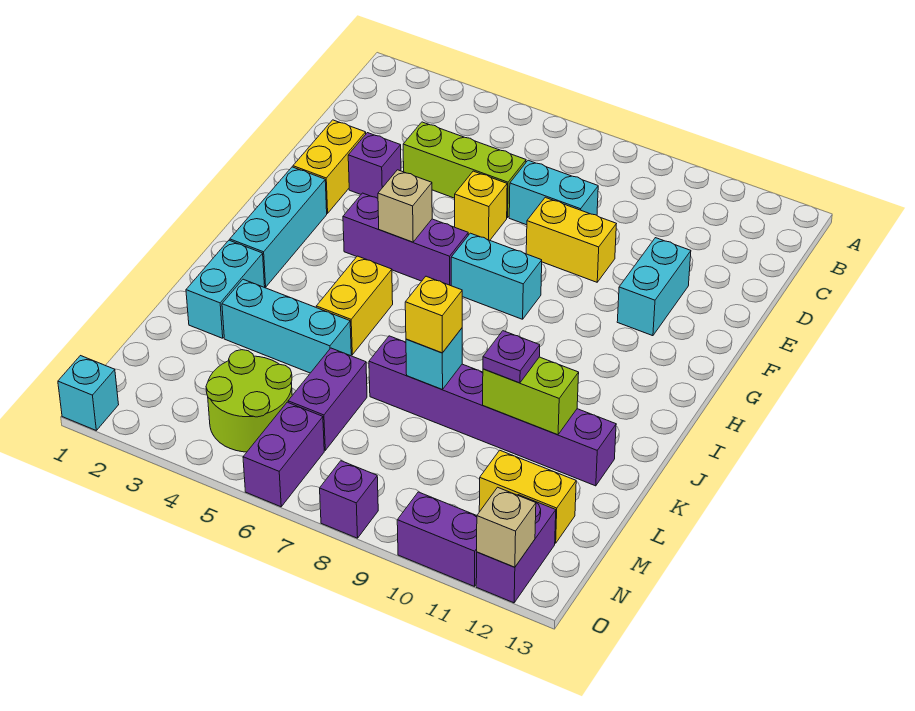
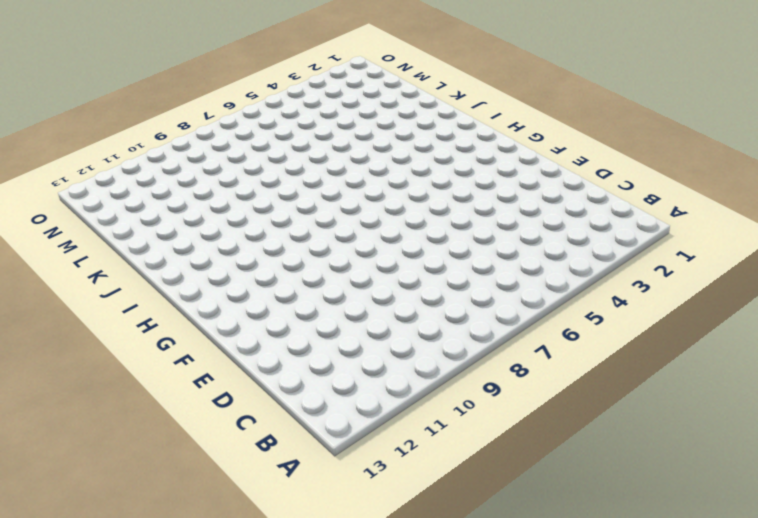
none -> lime 1x3 brick [403,122,526,218]
none -> cyan 1x2 brick [509,160,598,225]
none -> yellow 1x2 brick [293,120,366,213]

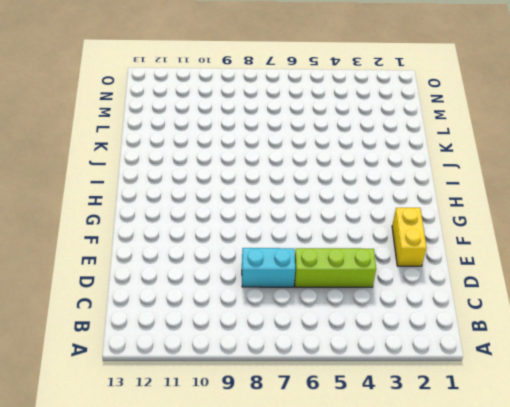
none -> purple 1x1 brick [348,133,401,198]
none -> yellow 1x1 brick [455,171,507,240]
none -> yellow 1x2 brick [526,197,616,282]

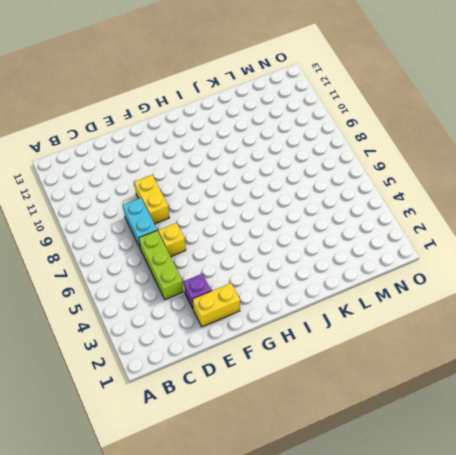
none -> cyan 1x2 brick [617,238,691,336]
none -> cyan 1x3 brick [230,167,327,287]
none -> purple 1x3 brick [343,193,468,286]

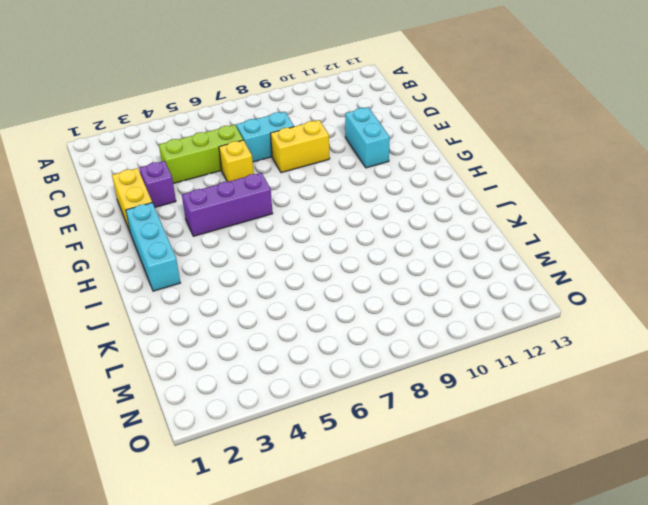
none -> cyan 1x2 brick [451,233,542,319]
none -> yellow 1x2 brick [316,256,393,355]
none -> cyan 1x2 brick [186,240,265,338]

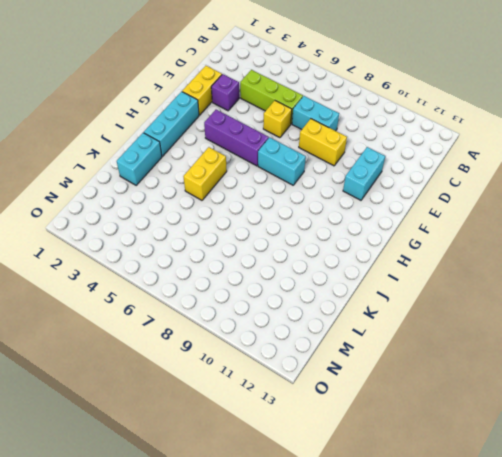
none -> cyan 1x3 brick [222,279,351,373]
none -> purple 1x6 brick [369,336,616,486]
none -> purple 1x2 brick [288,348,367,450]

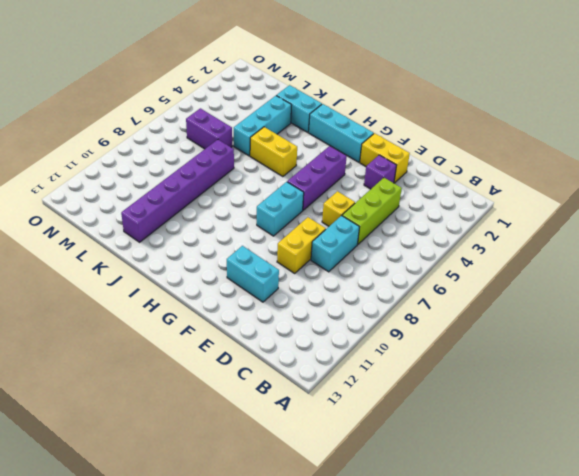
none -> lime 2x2 round brick [206,350,292,452]
none -> yellow 1x2 brick [479,450,576,543]
none -> purple 1x2 brick [243,402,324,507]

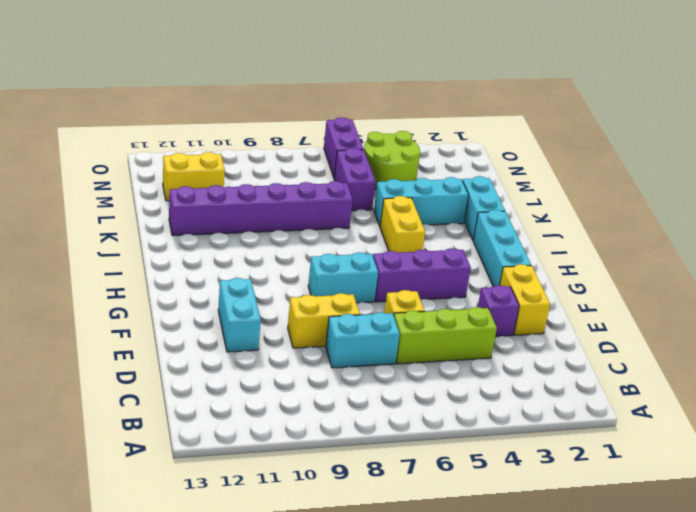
none -> purple 1x2 brick [476,495,556,603]
none -> cyan 1x1 brick [58,356,119,430]
none -> purple 1x1 brick [320,461,378,538]

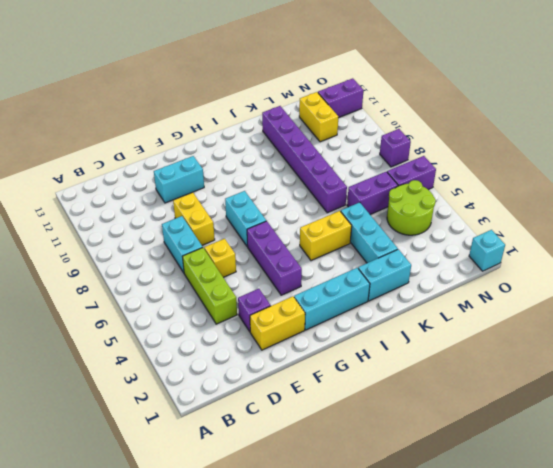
none -> purple 1x2 brick [397,492,477,586]
none -> tan 1x1 brick [378,170,432,242]
none -> cyan 1x1 brick [406,328,462,389]

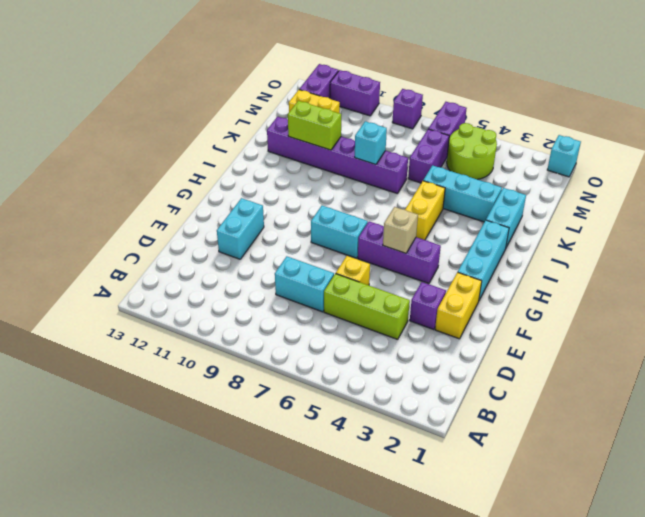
none -> yellow 1x2 brick [526,197,616,282]
none -> tan 1x1 brick [477,487,536,567]
none -> yellow 1x1 brick [405,276,462,353]

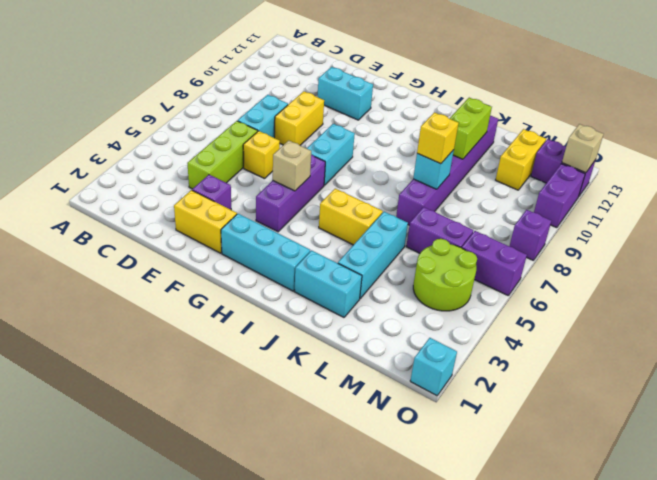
none -> purple 1x1 plate [483,331,540,383]

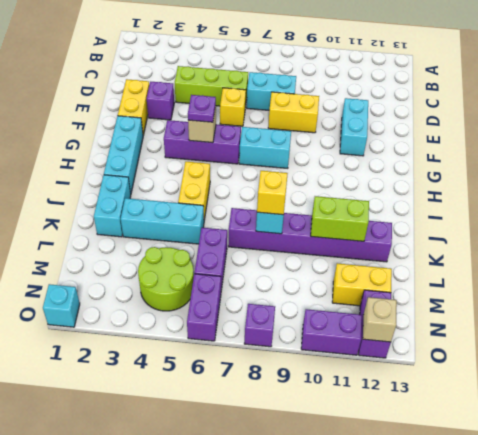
purple 1x1 plate [188,95,216,122] -> purple 1x1 plate moved to [483,331,540,383]

